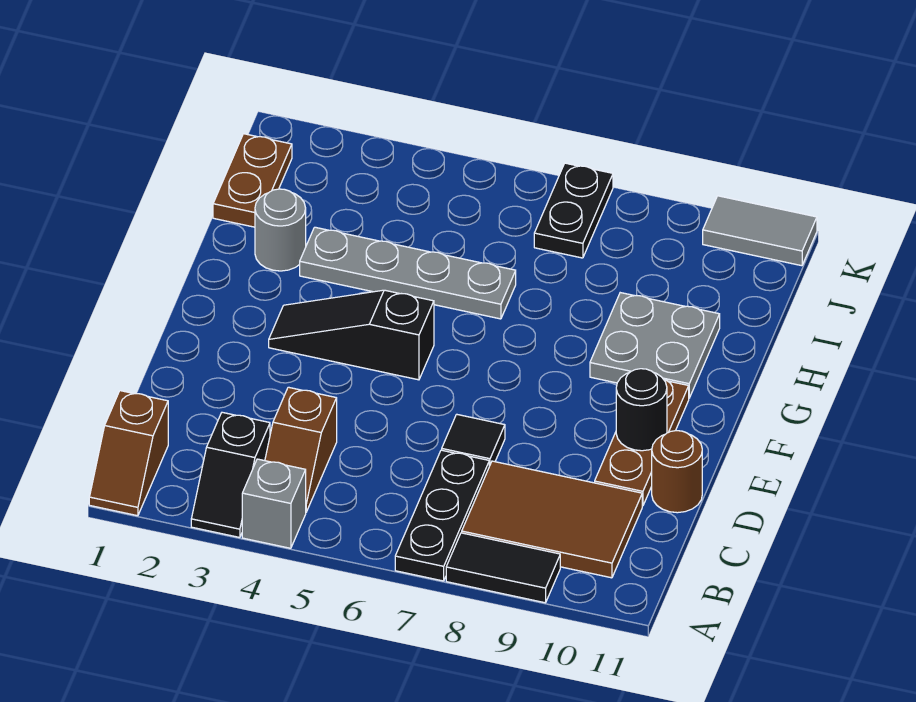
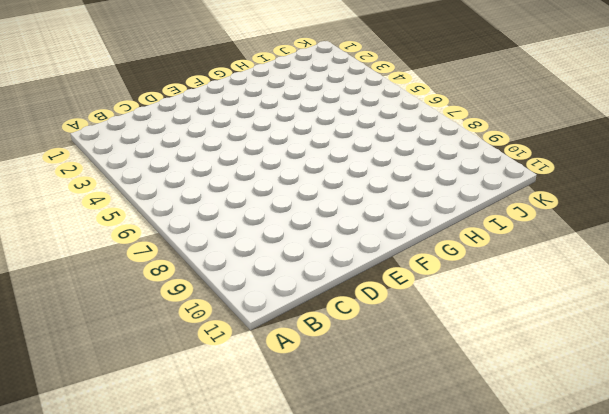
none -> brown 1x2 slope [89,391,168,516]
none -> black 1x2 slope [191,412,270,537]
none -> grey 1x1 brick [242,459,306,548]

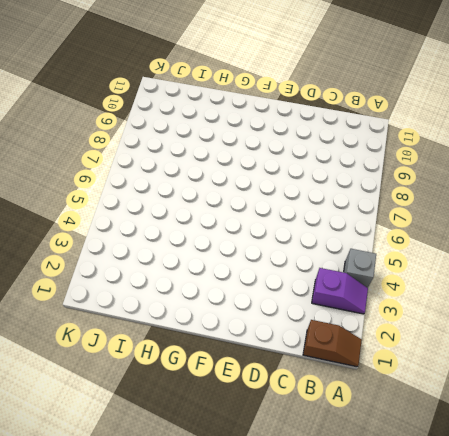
purple 1x2 slope [312,268,368,314] -> black 1x2 slope [191,412,270,537]
none -> black 1x3 plate [395,450,489,581]
none -> black 1x2 tile [446,533,560,603]
none -> brown 1x2 slope [265,387,337,512]

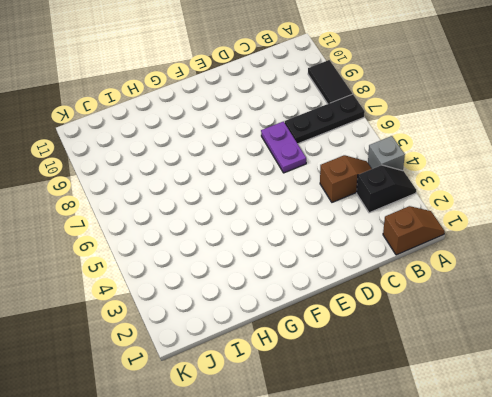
purple 1x2 plate [261,121,306,173] -> black 1x1 tile [442,414,505,466]
none -> brown 2x3 tile [462,461,642,578]
none -> brown 1x3 plate [595,380,689,506]
none -> brown 1x1 round brick [652,431,702,513]

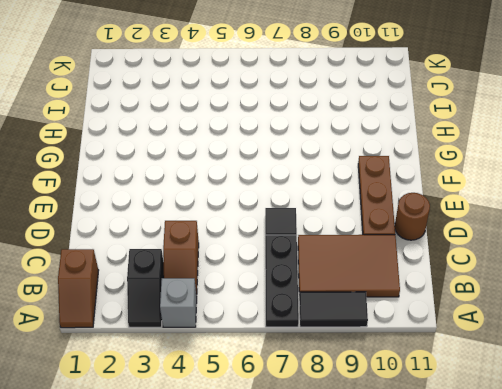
none -> black 1x3 slope [269,290,434,380]
none -> grey 2x2 plate [590,293,720,398]
none -> grey 1x1 round brick [255,189,306,271]

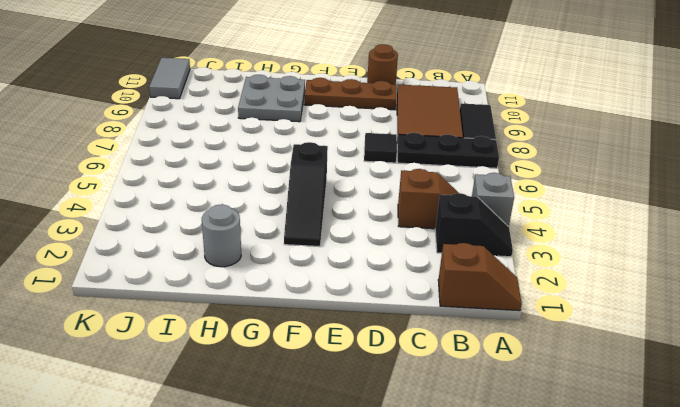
none -> grey 1x4 plate [300,227,516,319]
none -> brown 1x2 plate [213,134,292,227]
none -> black 1x2 plate [534,163,613,258]

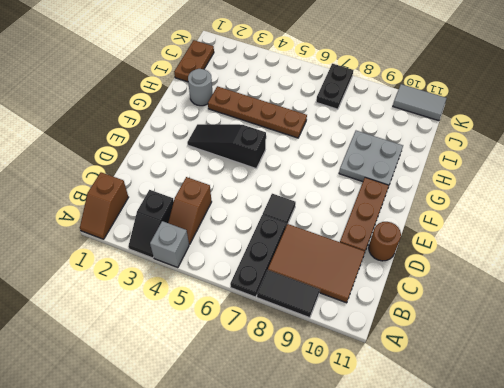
brown 1x4 plate [208,86,307,138] -> grey 1x4 plate [300,227,516,319]
none -> black 1x1 round brick [616,369,667,451]

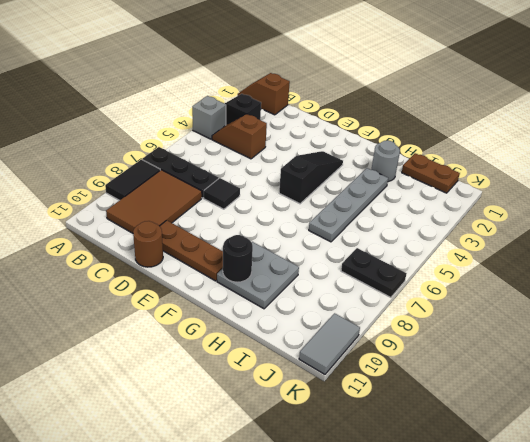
black 1x1 round brick [223,235,253,282] -> black 1x1 round brick moved to [616,369,667,451]

